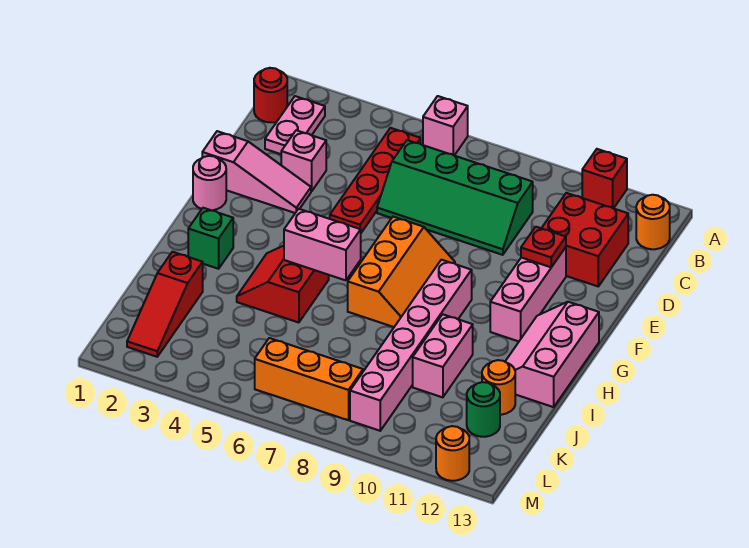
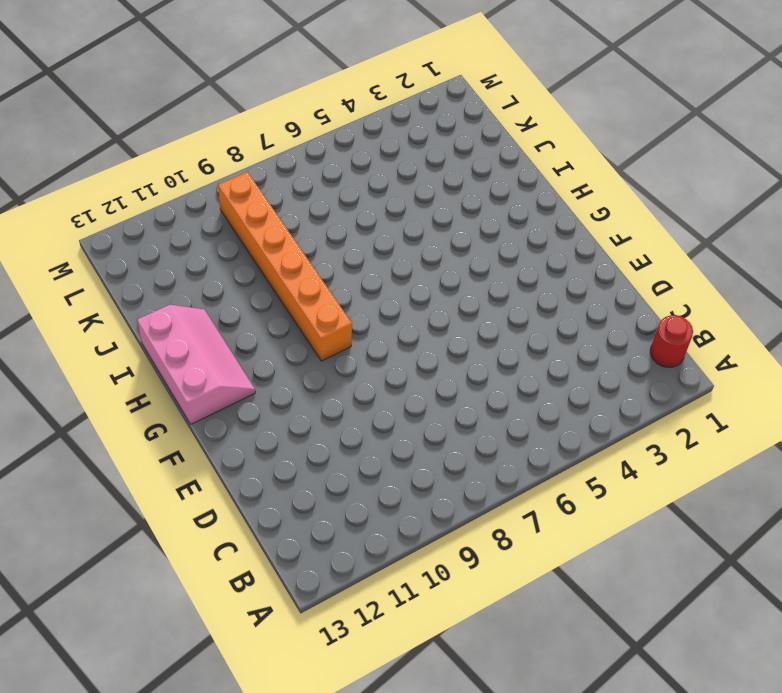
orange 1x6 brick [218,172,352,361] -> pink 1x6 brick [350,260,472,431]
none -> pink 1x1 brick [423,96,468,155]
none -> red 1x1 brick [582,149,627,208]
none -> pink 1x2 plate [265,96,325,154]

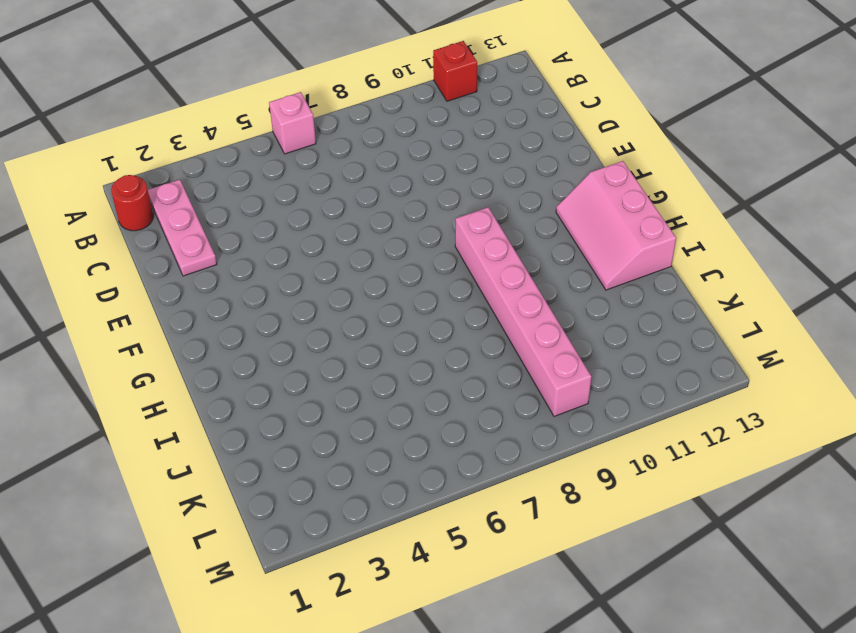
pink 1x3 plate [148,180,217,276] -> pink 1x2 plate [265,96,325,154]
none -> red 1x4 plate [330,128,421,233]
none -> orange 1x1 round brick [636,195,670,249]
none -> green 2x4 slope [377,140,533,255]

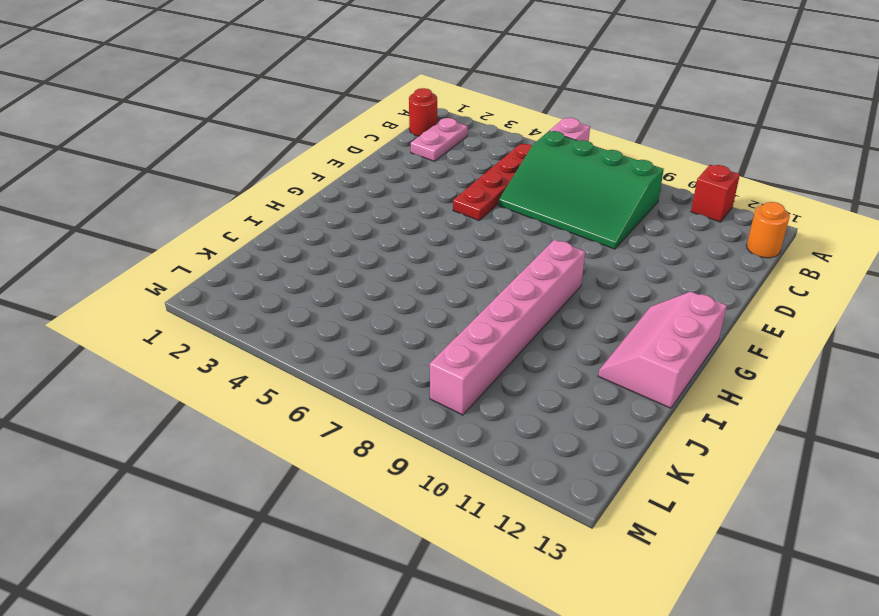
green 3x4 slope [498,131,664,249] -> green 2x4 slope [377,140,533,255]
none -> red 2x2 brick [542,193,628,286]
none -> pink 1x1 brick [281,130,326,191]
none -> pink 1x3 slope [202,131,311,213]

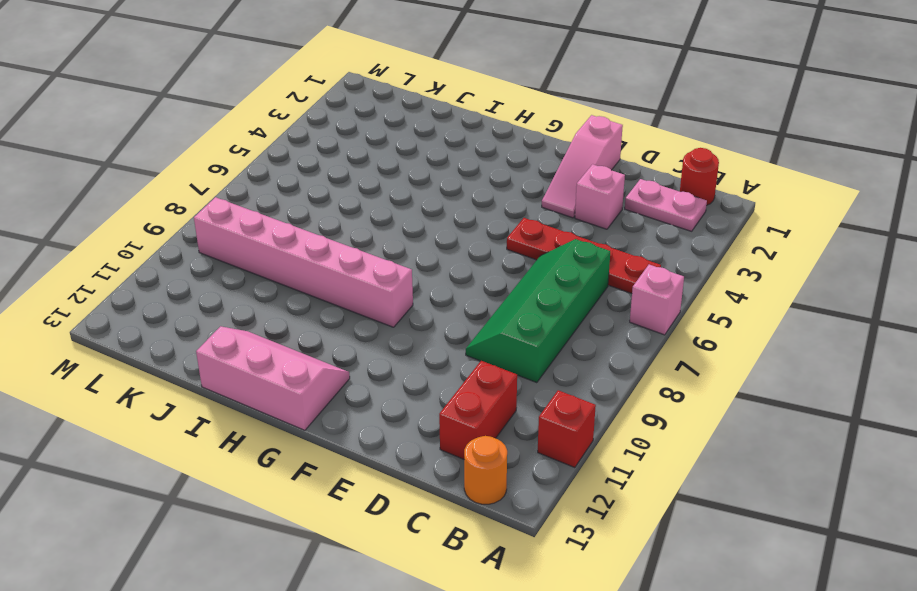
red 1x2 brick [439,361,517,459] -> red 2x2 brick [542,193,628,286]
none -> pink 1x3 brick [490,247,566,341]
none -> pink 1x1 round brick [193,156,226,210]
none -> orange 2x3 slope [348,217,455,327]

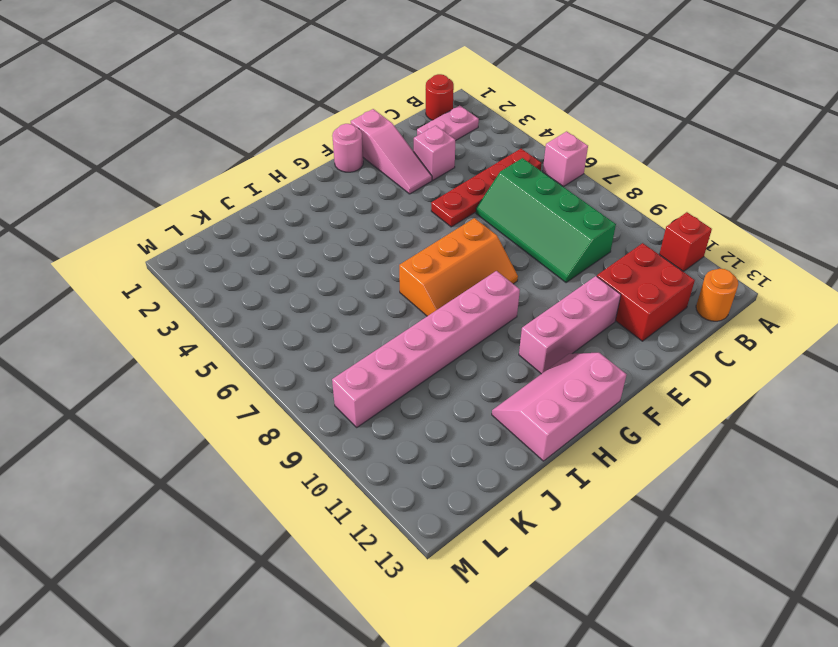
none -> green 1x1 brick [188,208,233,269]
none -> red 2x2 slope [237,246,329,323]
none -> pink 1x2 brick [413,314,473,397]

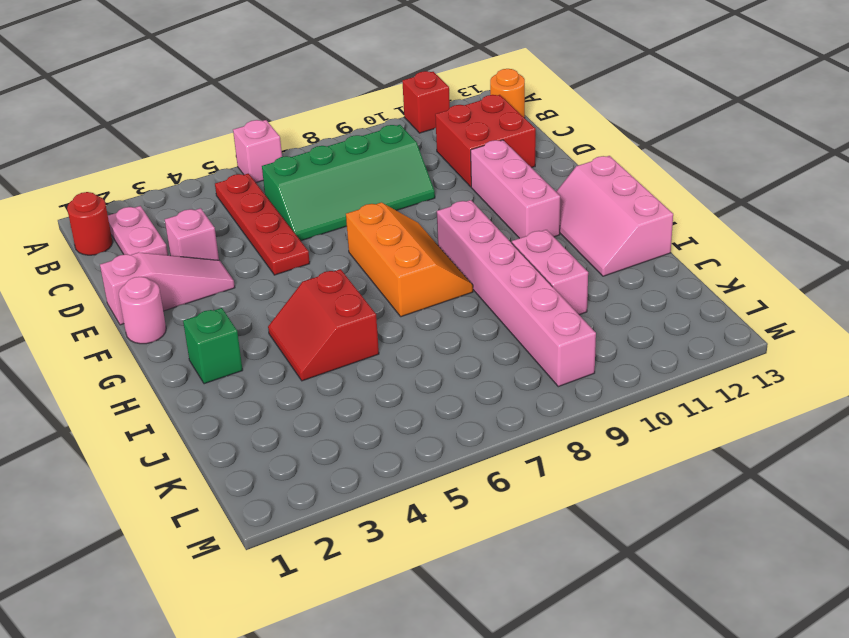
none -> red 1x3 slope [127,252,203,357]
none -> orange 1x1 round brick [482,360,515,415]
none -> green 1x1 round brick [467,382,500,437]

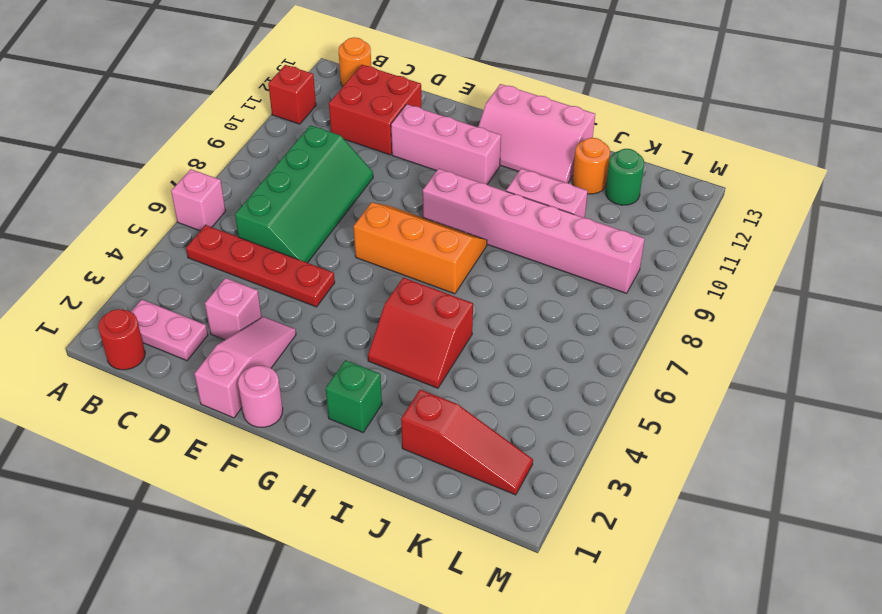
none -> orange 1x3 brick [255,338,363,420]
none -> orange 1x1 round brick [436,426,469,481]
none -> red 1x1 plate [521,227,566,267]

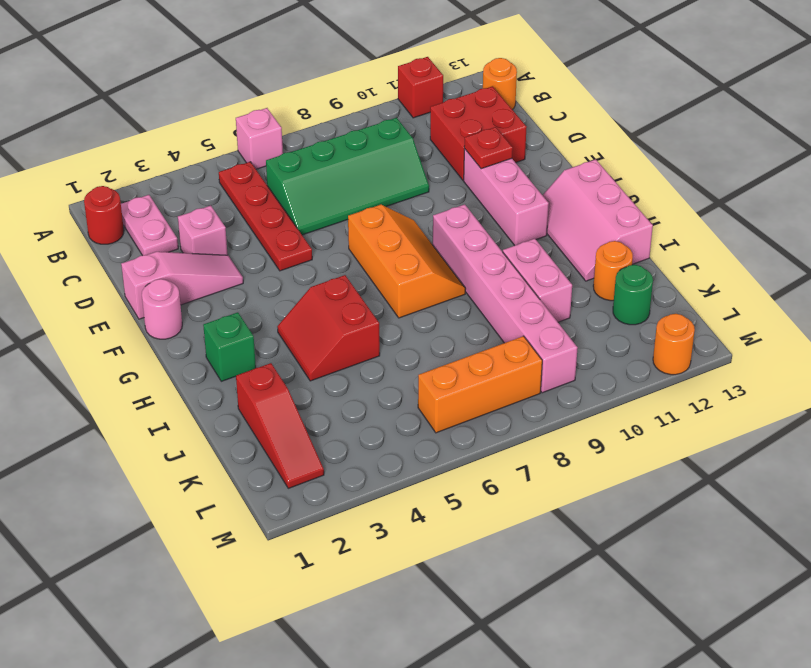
none -> pink 1x2 brick [284,209,361,280]

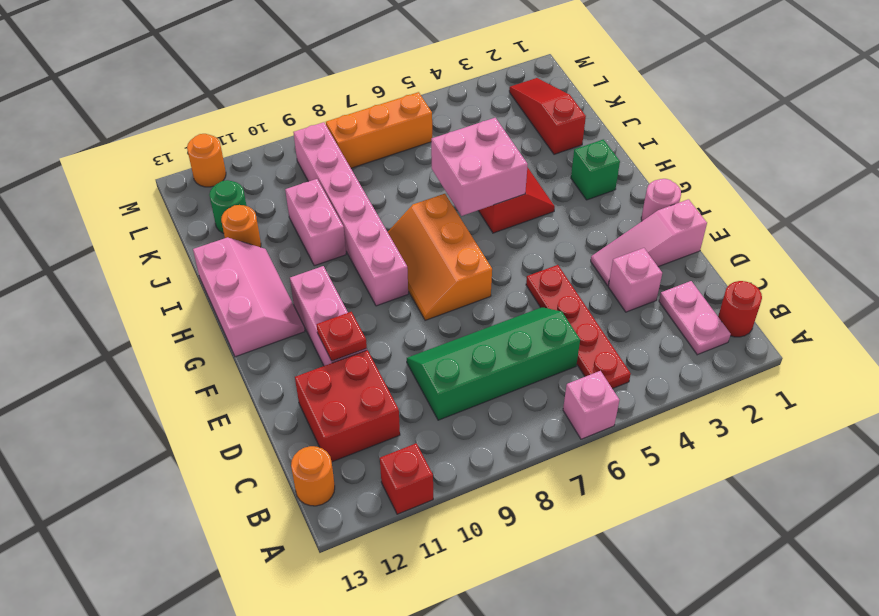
pink 2x2 brick [431,118,528,216] -> pink 1x2 brick [284,209,361,280]

